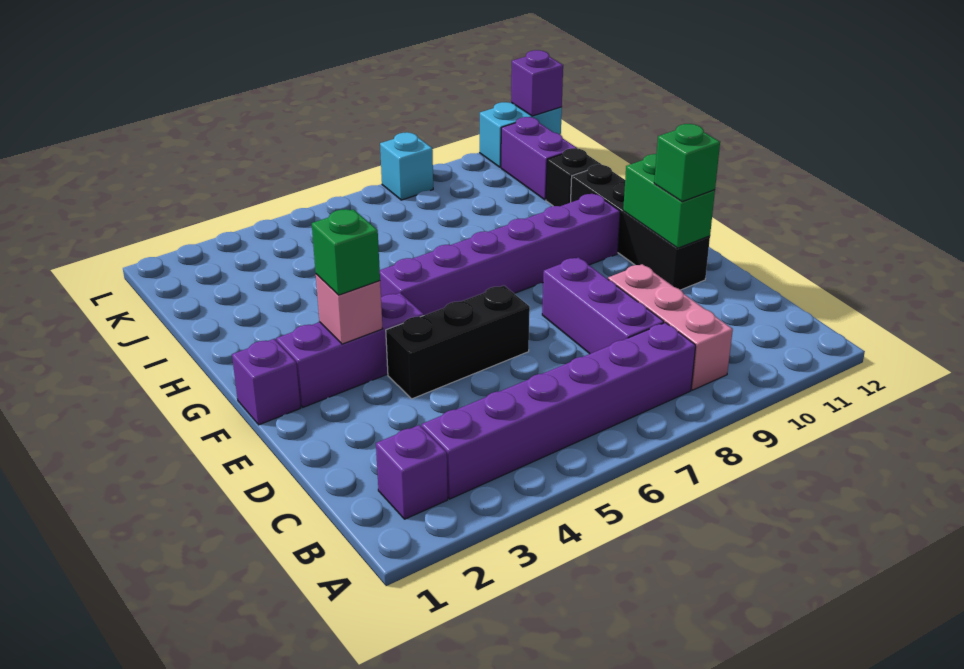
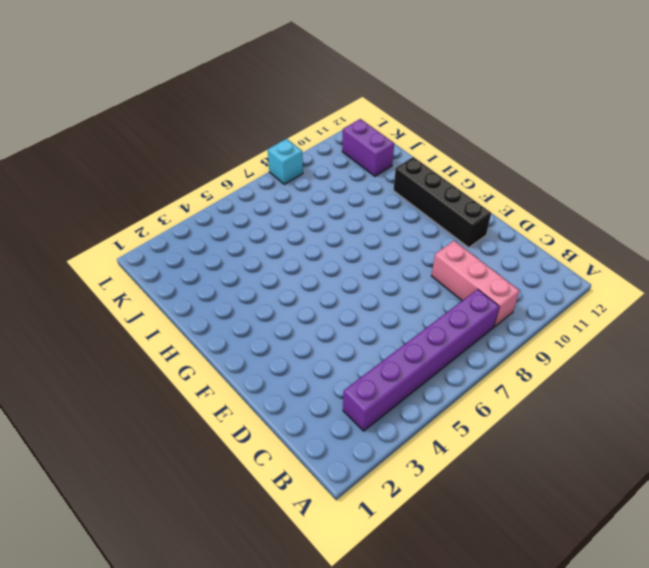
none -> purple 1x1 brick [376,425,448,519]
none -> purple 1x3 brick [542,257,664,354]
none -> black 1x3 brick [386,286,530,399]

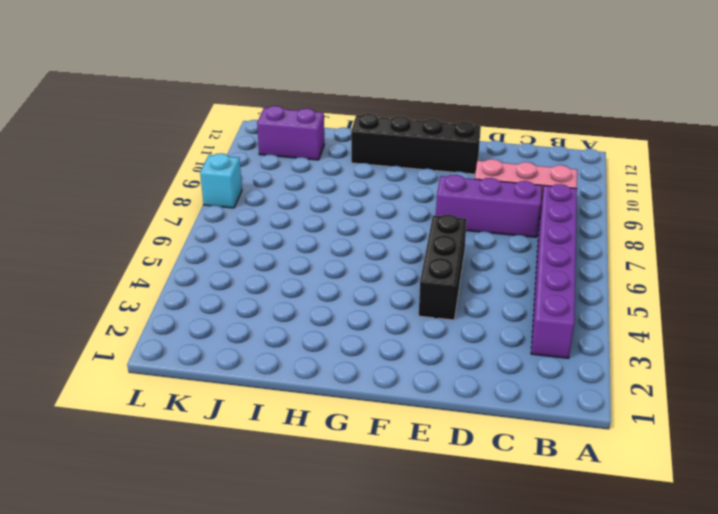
none -> purple 1x1 brick [376,425,448,519]
none -> purple 1x1 brick [232,339,300,425]
none -> purple 1x3 brick [276,293,424,407]

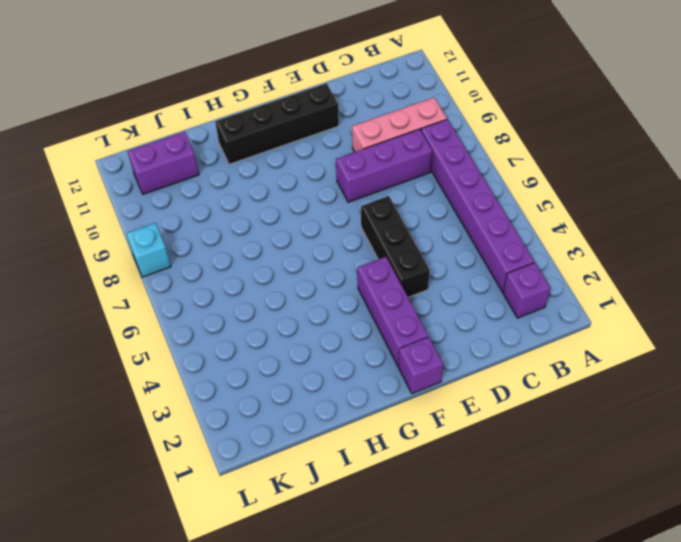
none -> purple 1x6 brick [380,194,620,315]
none -> black 1x1 brick [546,148,602,206]
none -> cyan 1x2 brick [480,102,562,167]

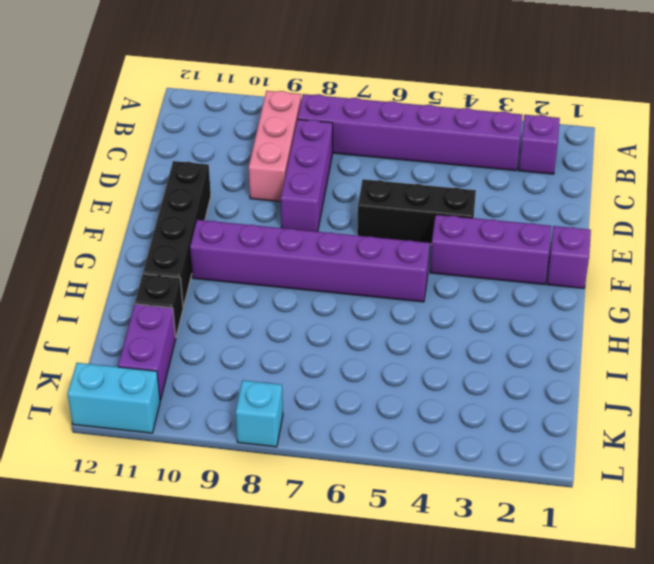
none -> green 1x2 brick [623,154,715,248]
none -> pink 1x1 brick [316,274,383,344]
none -> purple 1x1 brick [511,50,563,116]

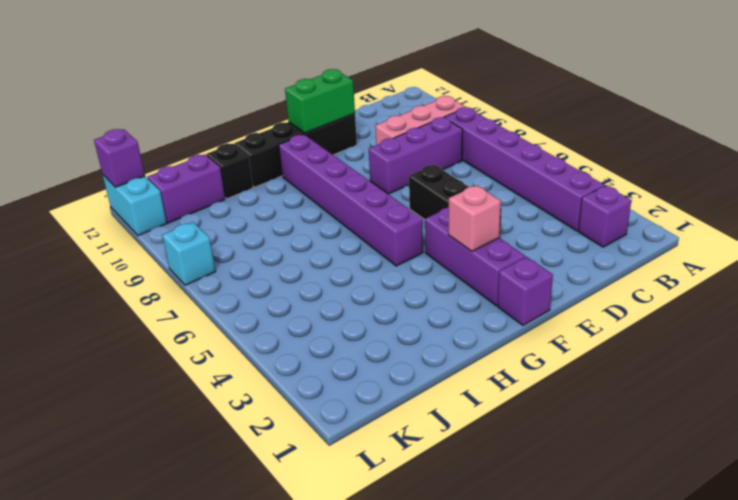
none -> green 1x1 brick [654,124,720,202]
none -> green 1x1 brick [312,209,380,295]

